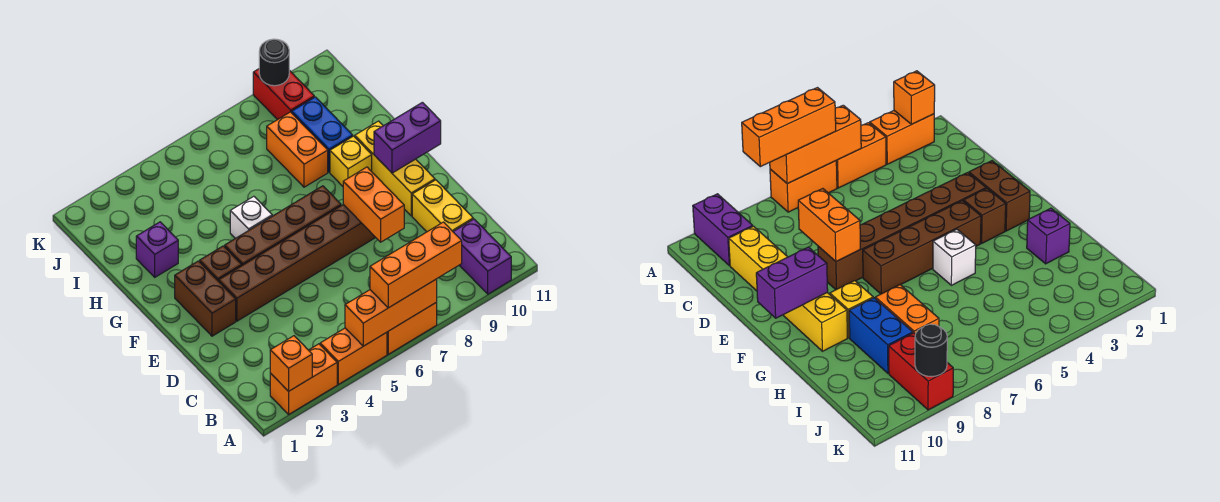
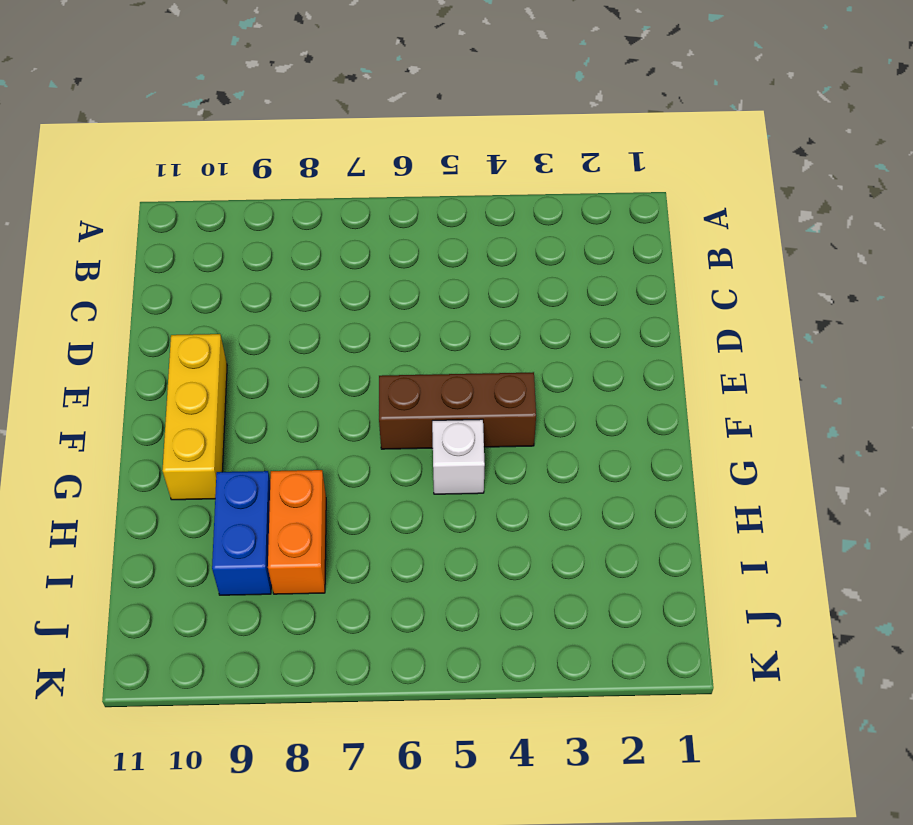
brown 1x3 brick [379,372,536,449] -> brown 1x4 brick [225,186,341,265]
none -> orange 1x2 brick [270,344,337,414]
none -> orange 1x2 brick [320,328,387,384]
none -> orange 1x2 brick [387,302,437,354]

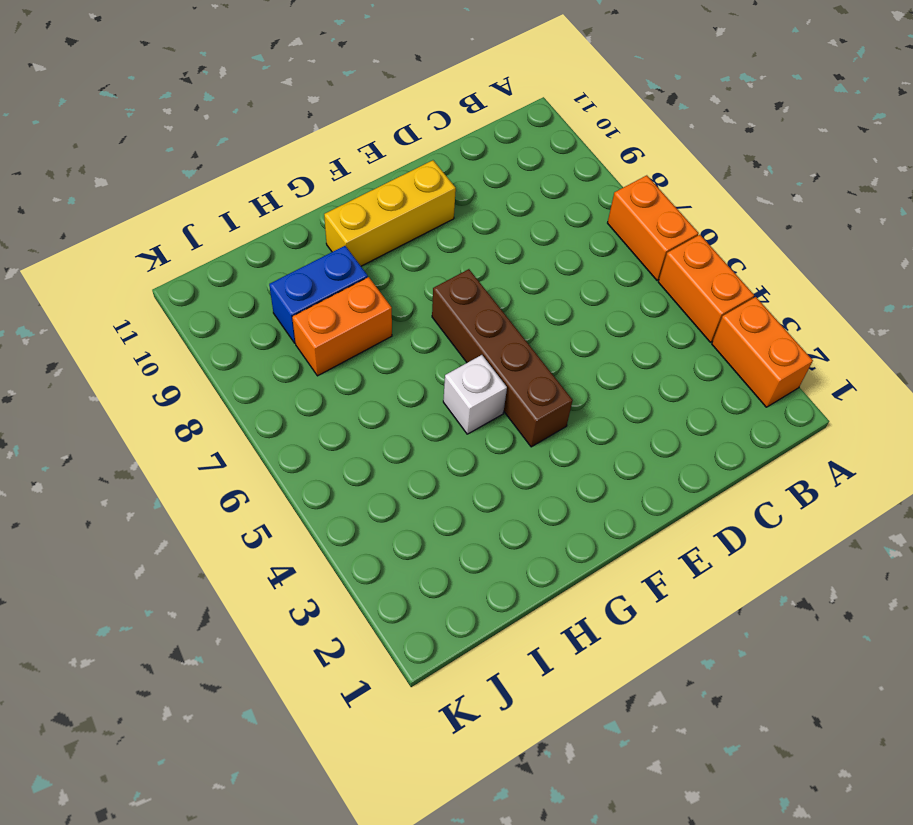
none -> purple 1x2 brick [453,219,511,294]
none -> yellow 1x2 brick [412,180,473,232]
none -> brown 1x2 brick [175,261,236,336]

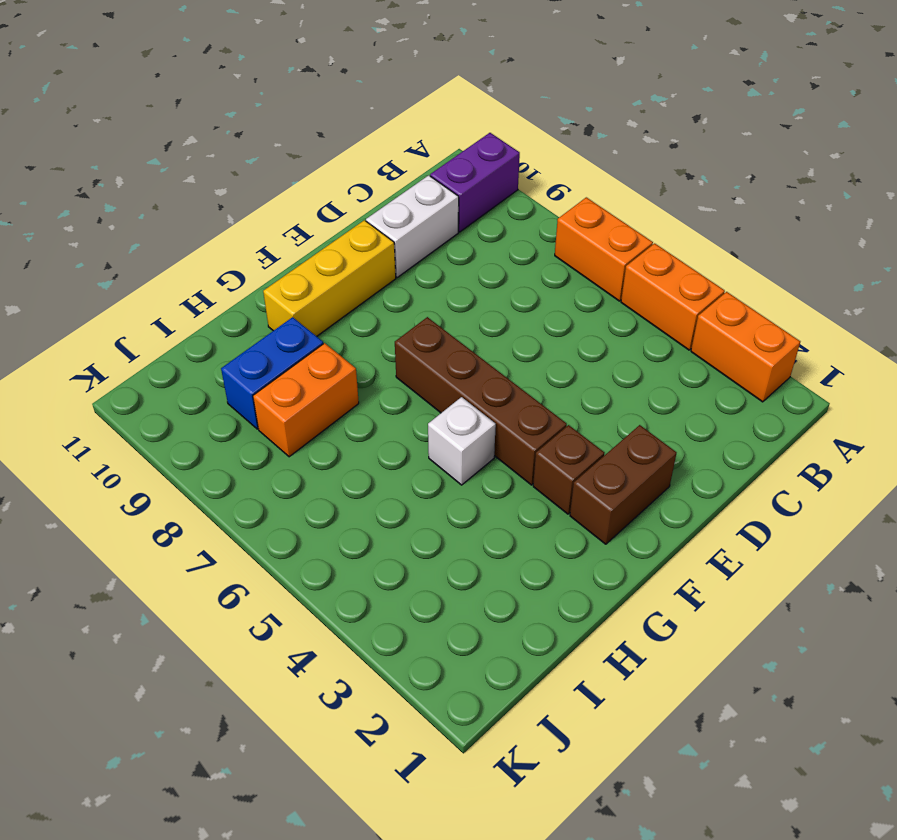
white 1x2 brick [366,175,459,277] -> yellow 1x2 brick [412,180,473,232]
none -> brown 1x6 brick [219,205,376,321]
none -> yellow 1x1 brick [330,136,372,186]
none -> purple 1x1 brick [136,222,178,277]

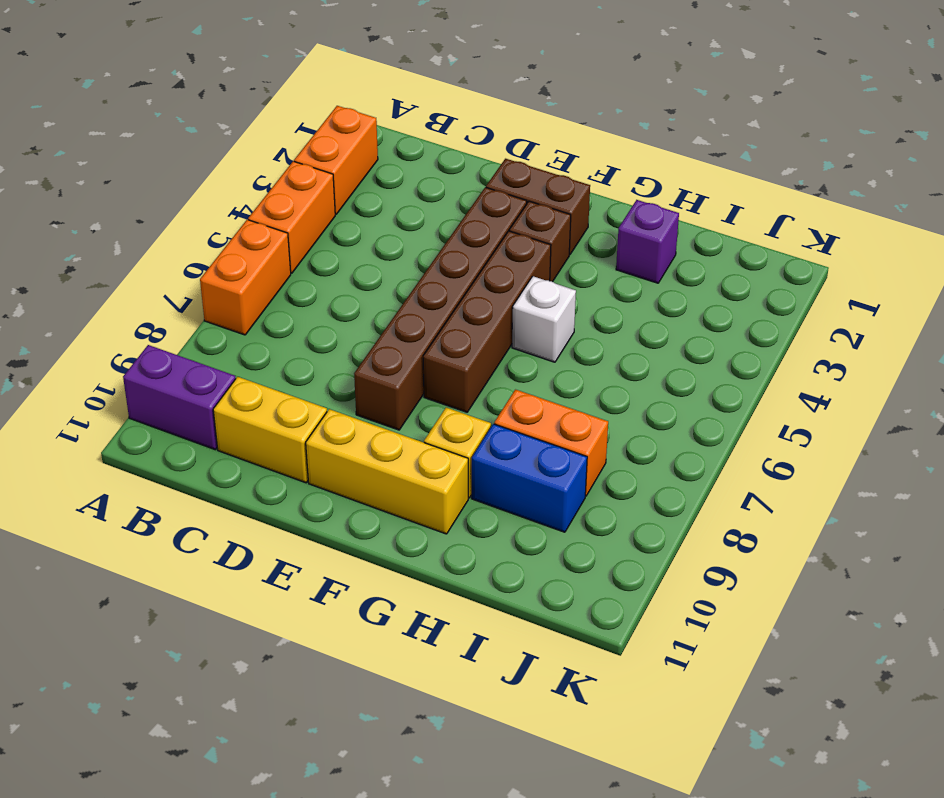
none -> red 1x2 brick [253,69,314,120]
none -> orange 1x1 brick [270,336,312,391]
none -> orange 1x3 brick [345,279,437,346]

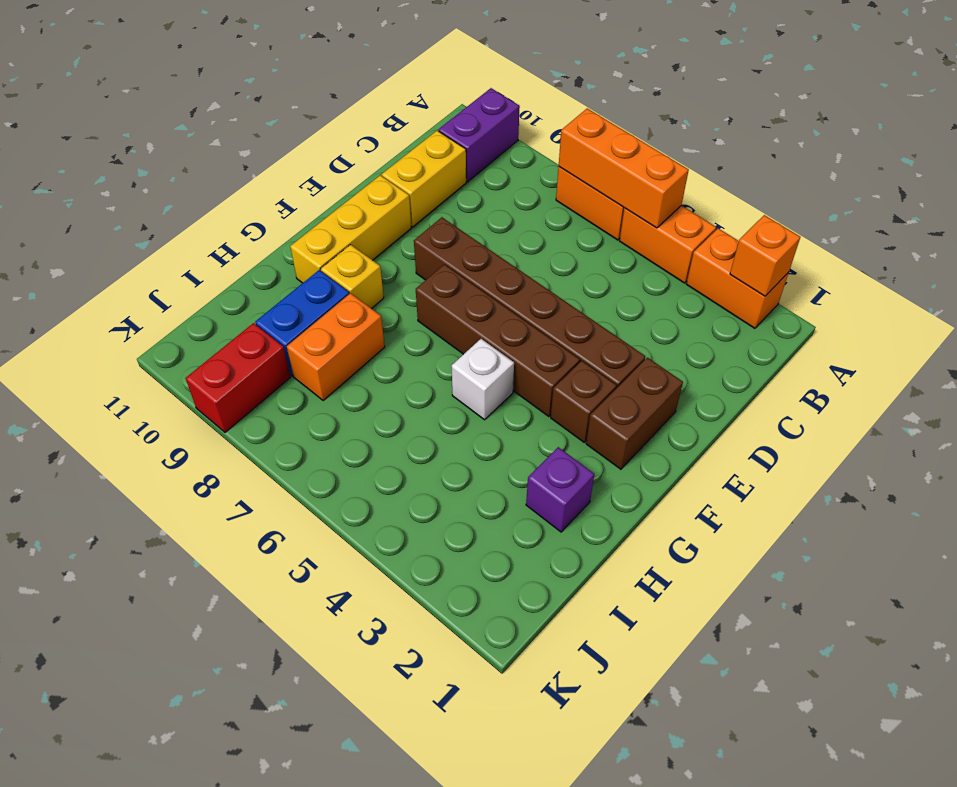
none -> orange 1x2 brick [343,167,404,242]
none -> purple 1x2 brick [374,102,441,173]
none -> black 1x1 round brick [259,39,289,86]

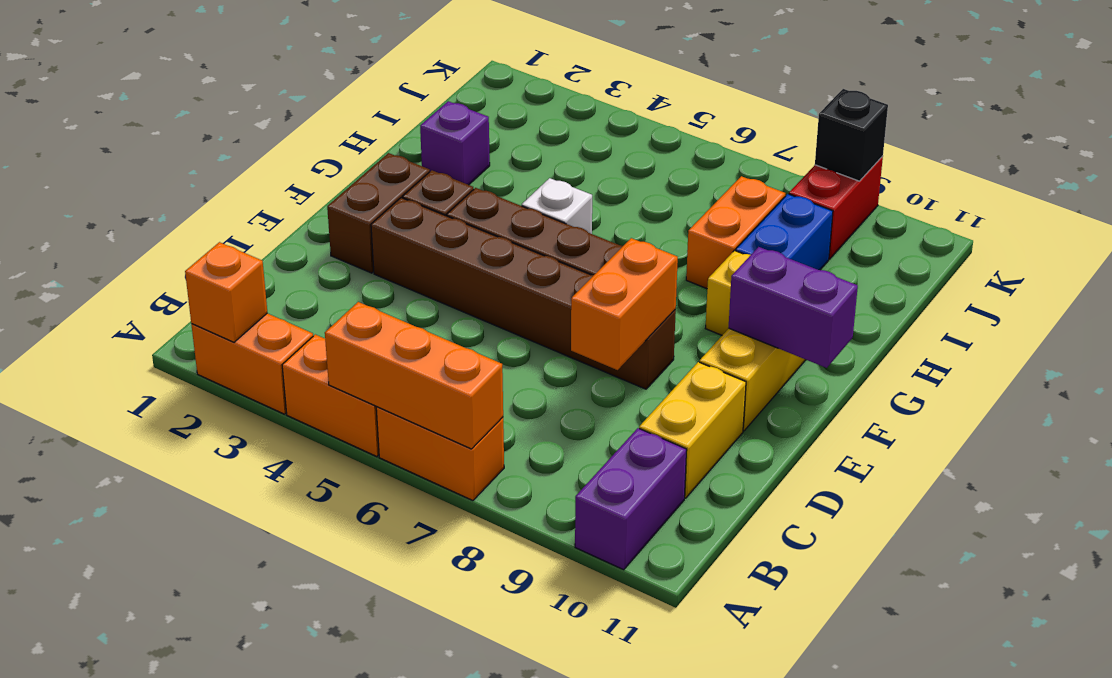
black 1x1 brick [815,89,888,181] -> black 1x1 round brick [259,39,289,86]
none -> orange 1x3 brick [370,222,462,308]

